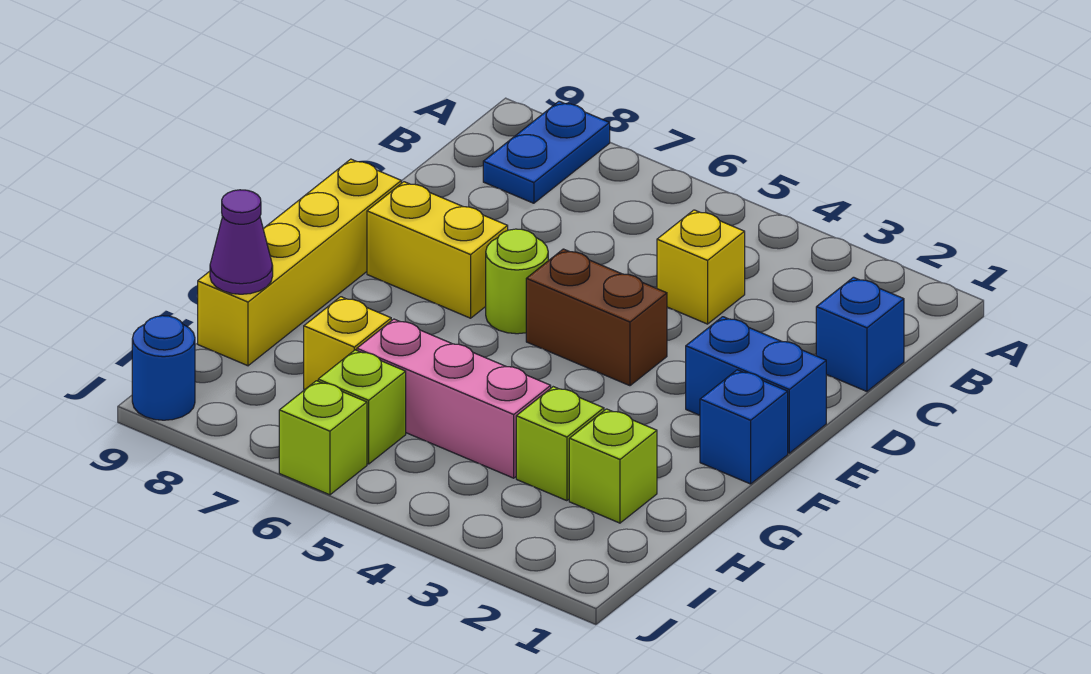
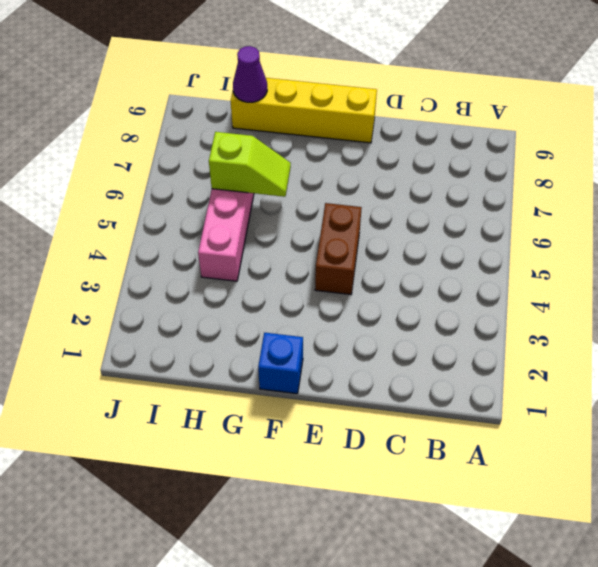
lime 1x2 slope [209,132,291,197] -> none
none -> blue 1x2 plate [483,101,610,203]
none -> blue 1x1 brick [816,277,904,391]
none -> yellow 1x1 brick [657,210,745,324]

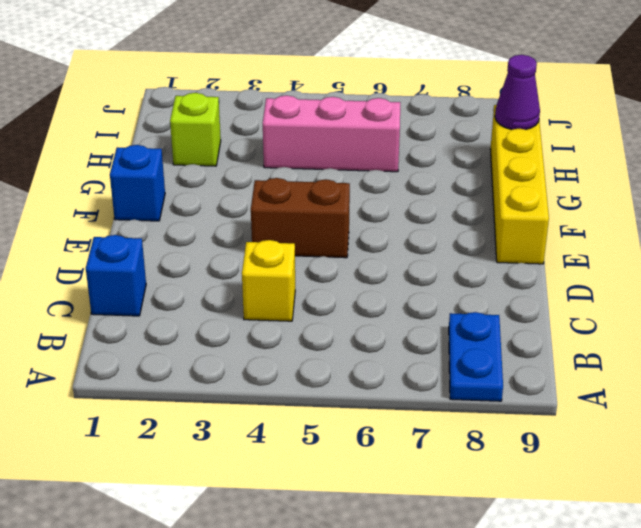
none -> blue 1x2 brick [686,317,826,453]
none -> lime 1x1 round brick [486,229,548,334]
none -> yellow 1x2 brick [367,182,508,318]

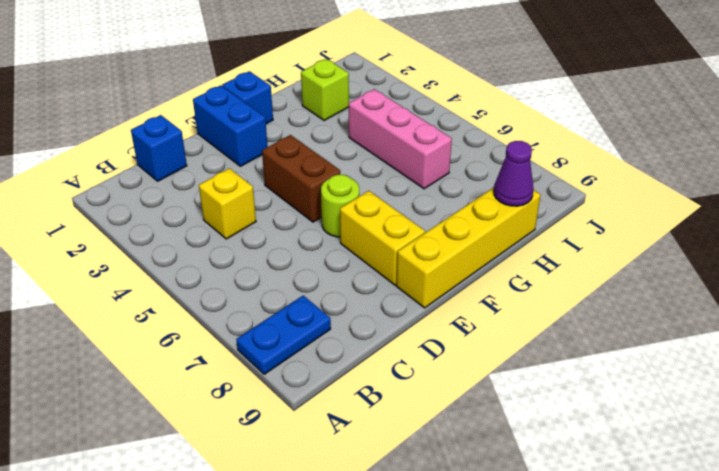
none -> lime 1x1 brick [516,387,604,501]
none -> yellow 1x1 brick [304,297,391,390]
none -> lime 1x1 brick [318,350,406,464]

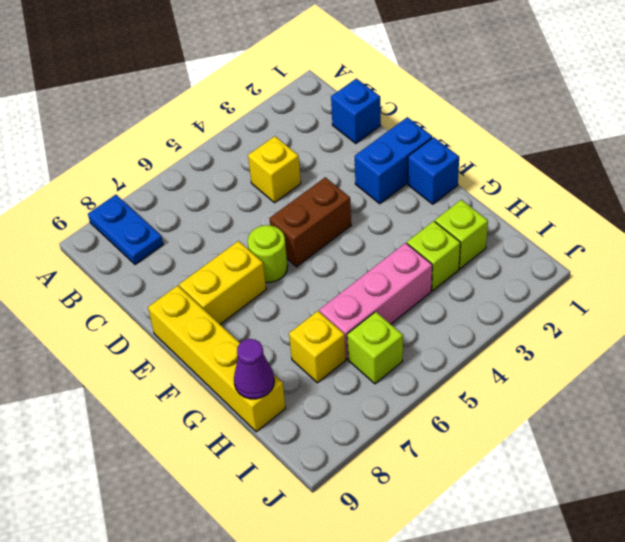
none -> lime 1x1 brick [279,381,367,495]
none -> blue 1x1 round brick [132,316,195,420]

